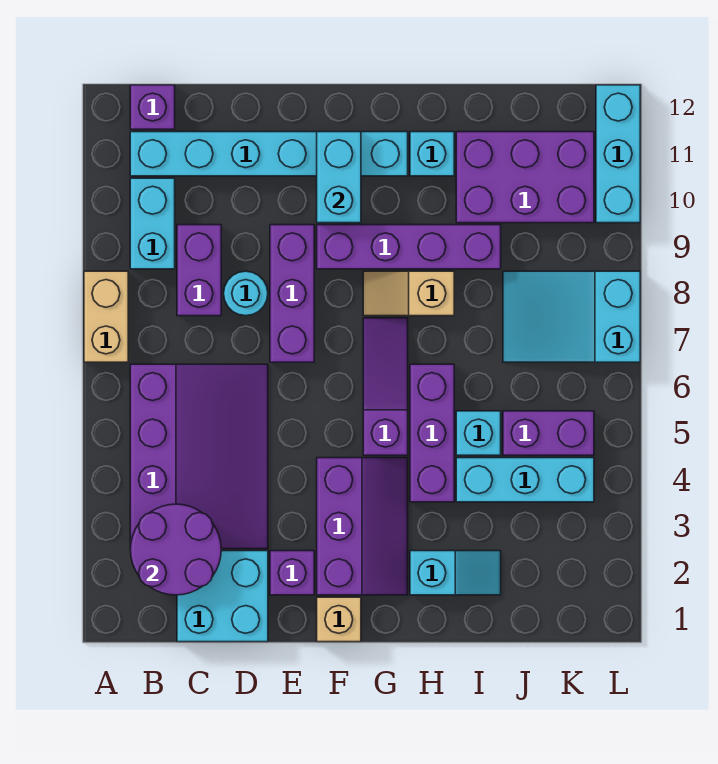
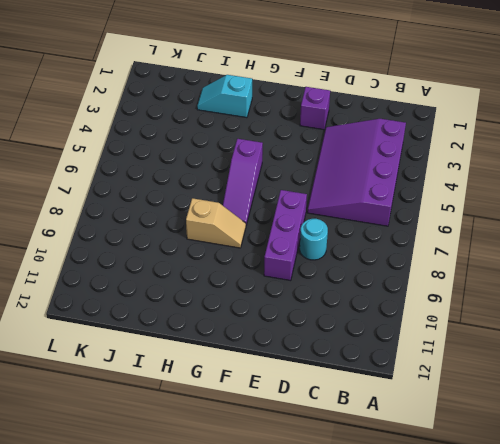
none -> tan 1x2 brick [84,271,128,362]
none -> cyan 1x2 brick [130,178,175,269]
none -> cyan 1x6 brick [130,132,408,176]

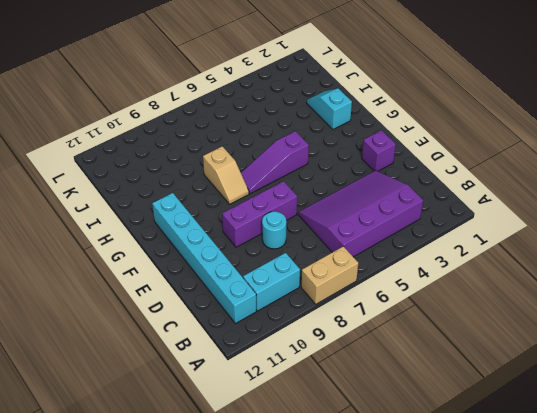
none -> purple 1x1 brick [130,85,175,129]
none -> cyan 2x2 brick [177,551,268,642]
none -> purple 1x2 brick [177,225,221,316]

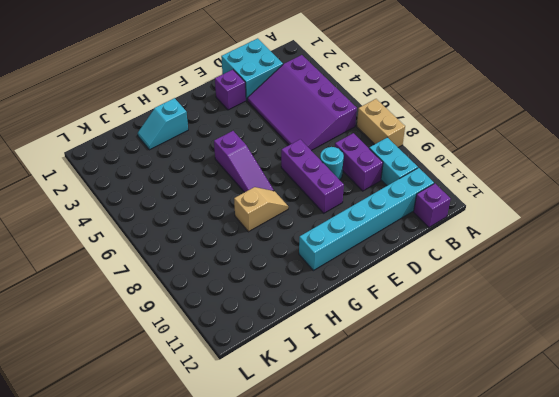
none -> tan 1x1 brick [317,597,361,642]
none -> purple 2x3 slope [317,458,408,595]
none -> purple 1x4 brick [317,225,501,269]

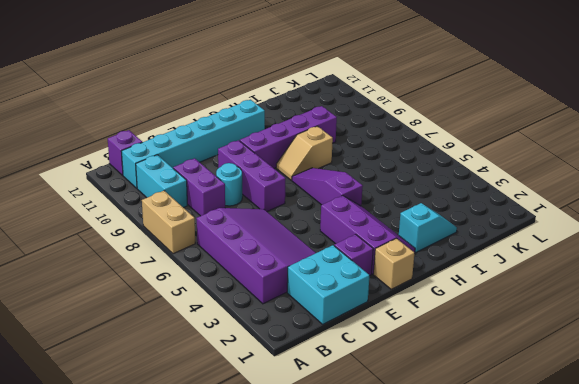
none -> purple 1x3 brick [410,364,454,502]
none -> cyan 1x1 brick [410,132,454,176]
none -> cyan 1x3 brick [456,458,594,502]

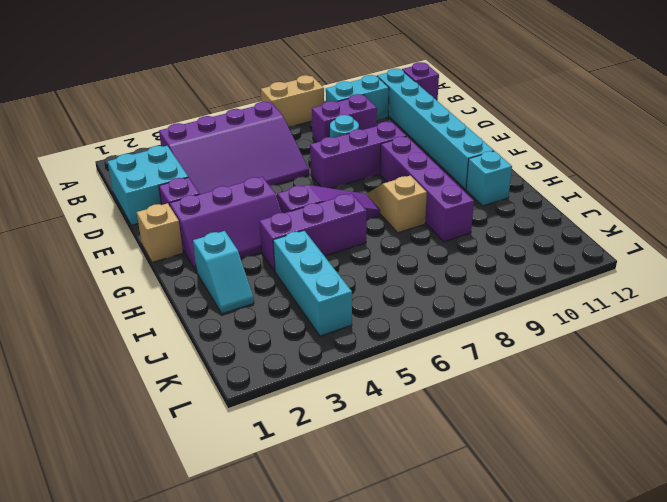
none -> cyan 1x1 brick [456,411,501,455]
none -> purple 2x3 brick [456,132,594,223]
none -> purple 1x2 brick [503,411,594,455]

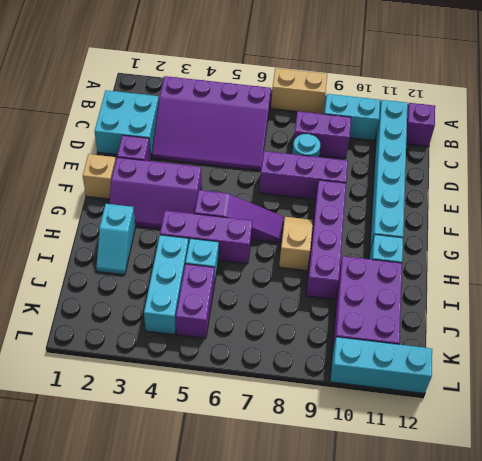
none -> cyan 2x3 slope [503,271,640,362]
none -> purple 2x2 round brick [130,504,221,595]
none -> cyan 1x2 brick [317,132,361,223]

